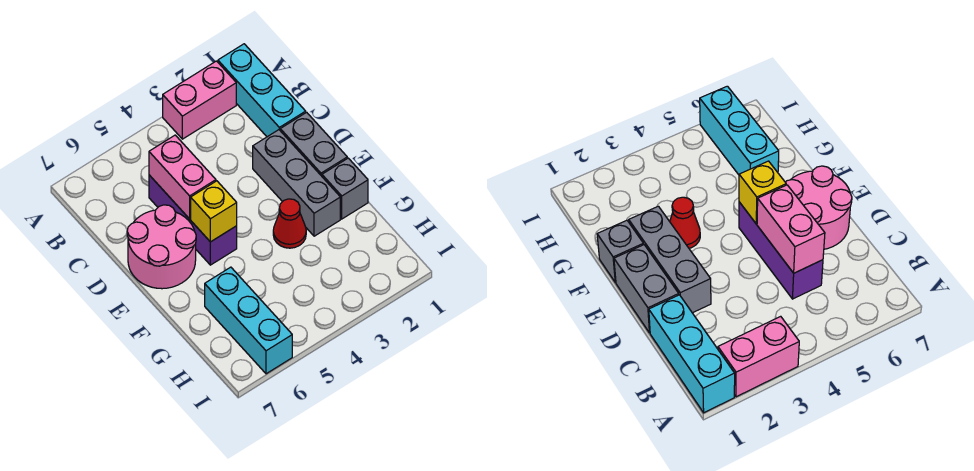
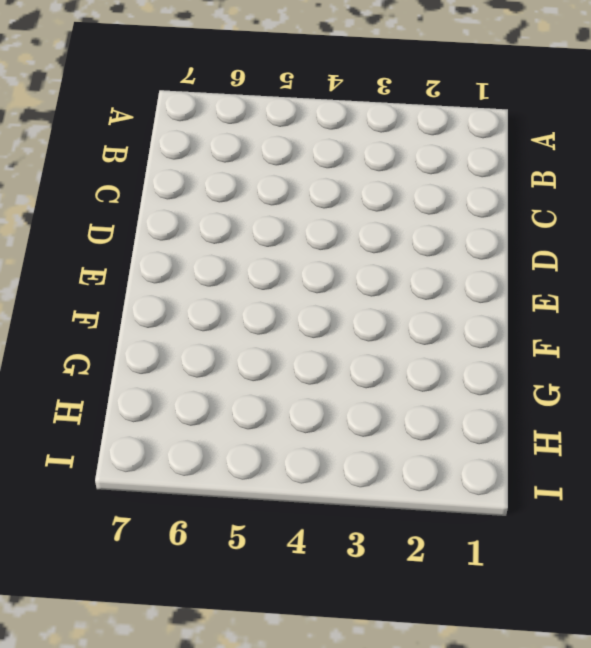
none -> cyan 1x3 brick [218,44,306,137]
none -> pink 1x2 brick [163,61,236,139]

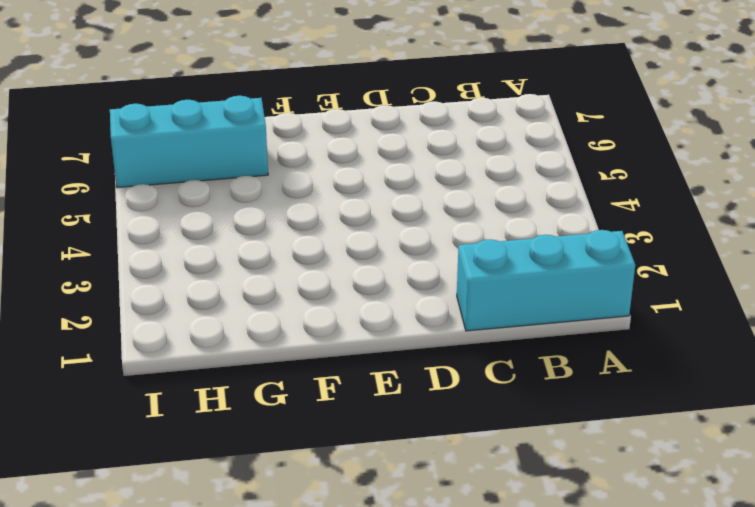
none -> pink 1x2 brick [163,61,236,139]
none -> purple 1x3 brick [149,175,237,265]

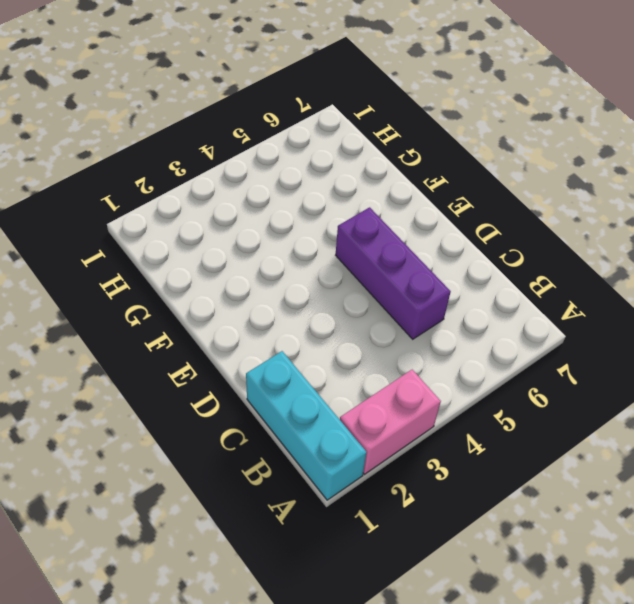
none -> grey 1x2 brick [280,112,347,176]
none -> grey 1x3 brick [253,130,340,236]

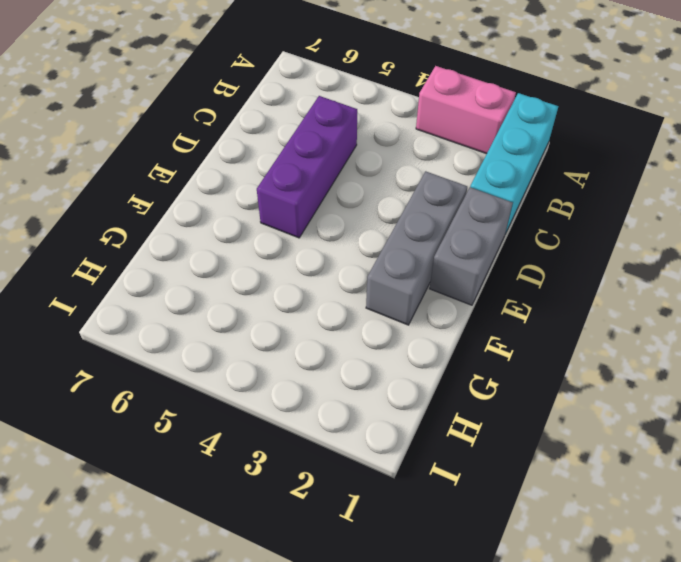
none -> pink 2x2 round brick [127,205,196,289]
none -> grey 1x1 brick [322,158,368,219]

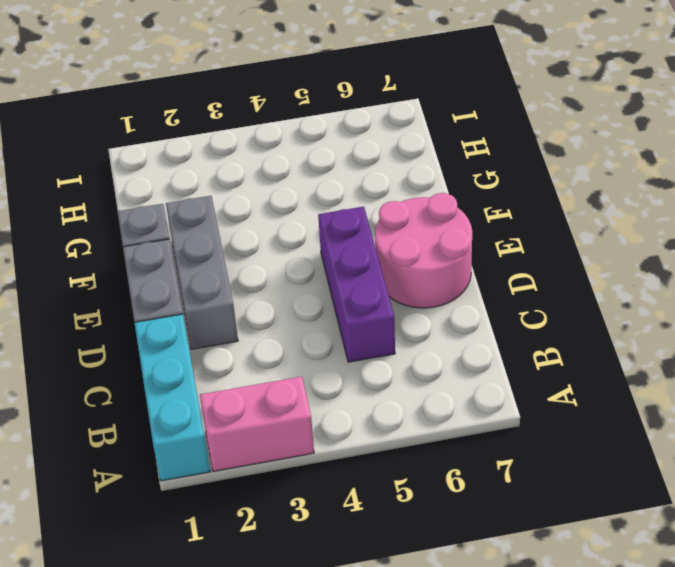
none -> red 1x1 cone [273,199,306,248]
none -> cyan 1x3 brick [205,267,292,374]

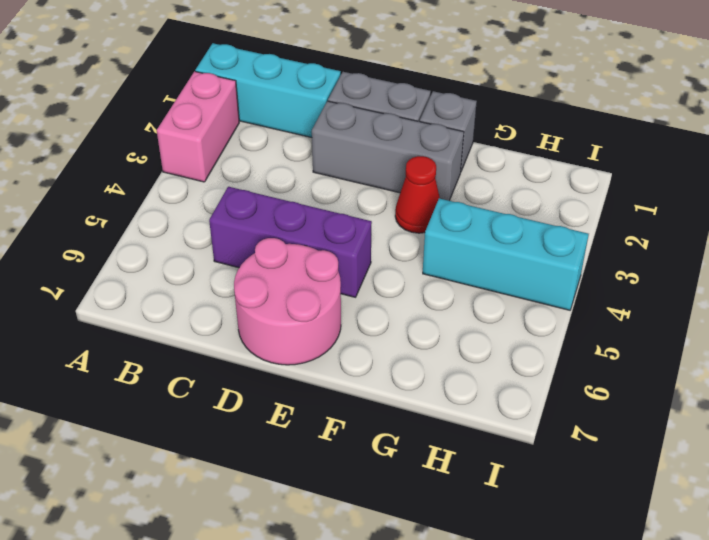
cyan 1x3 brick [423,198,589,310] -> cyan 1x3 brick moved to [205,267,292,374]
none -> pink 1x2 brick [149,135,216,219]
none -> yellow 1x1 brick [191,181,237,242]

